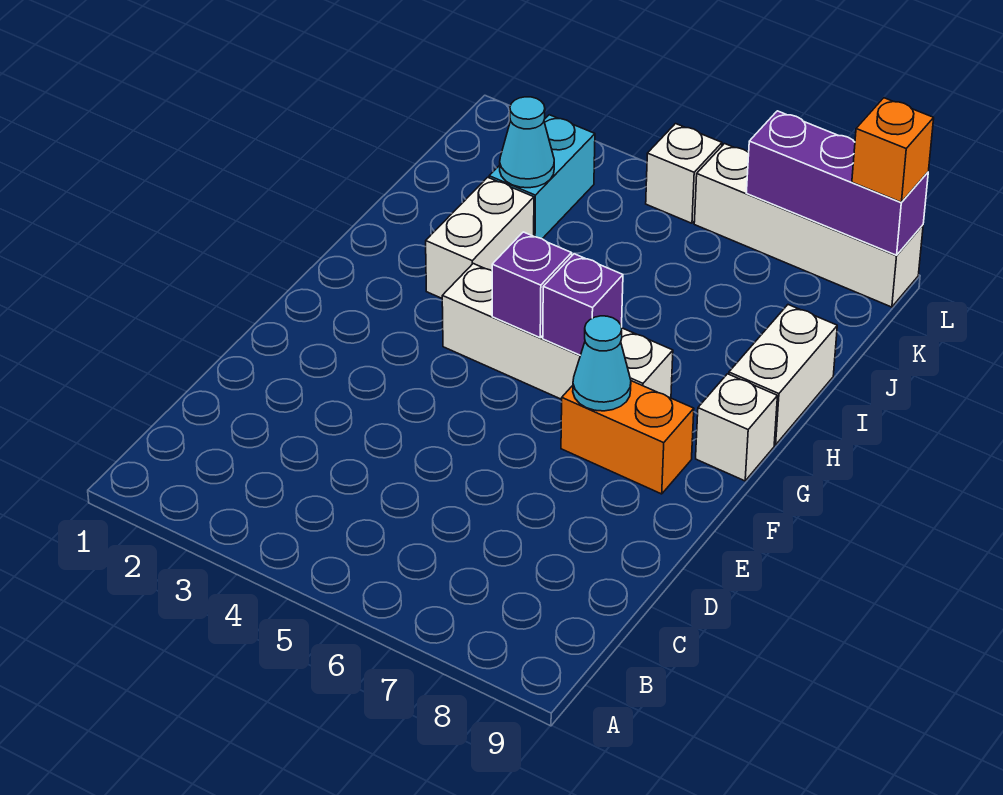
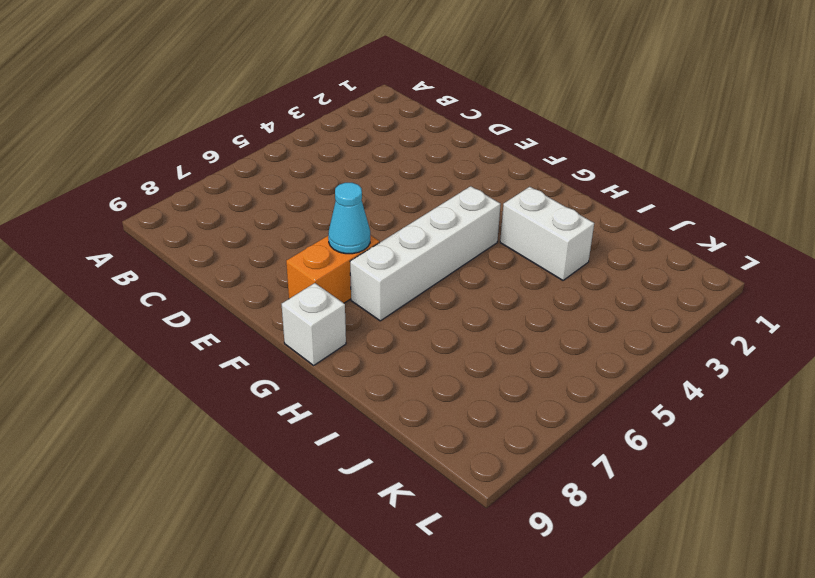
none -> white 1x2 brick [729,305,837,445]
none -> cyan 1x2 brick [489,115,595,239]
none -> white 1x1 brick [646,124,722,223]

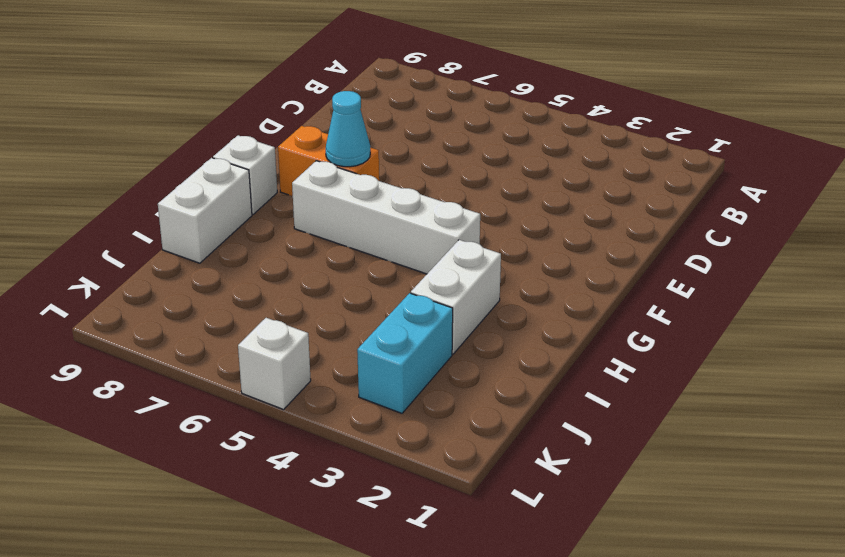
none -> white 1x4 brick [694,144,923,307]
none -> purple 1x1 brick [492,232,572,338]
none -> purple 1x1 brick [543,254,623,355]

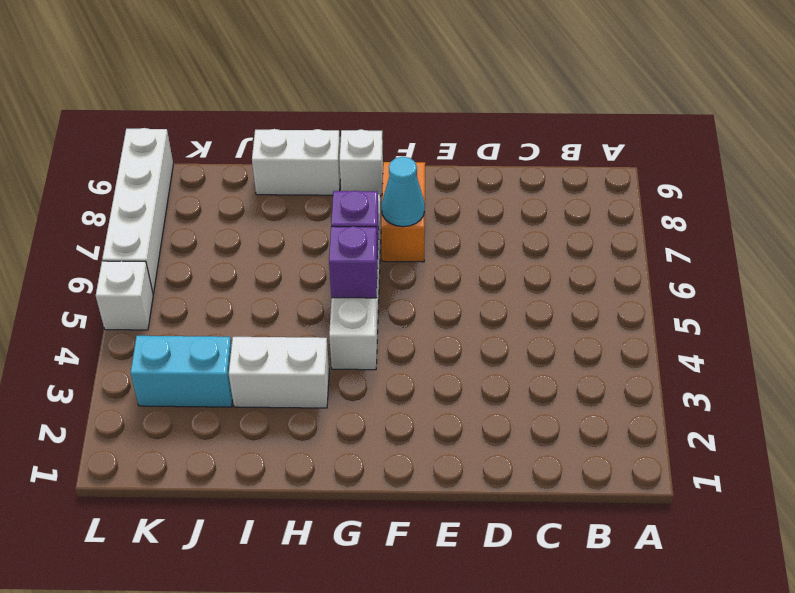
none -> cyan 1x1 cone [500,97,554,188]
none -> purple 1x3 brick [746,111,928,255]
none -> orange 1x1 brick [852,98,934,202]

